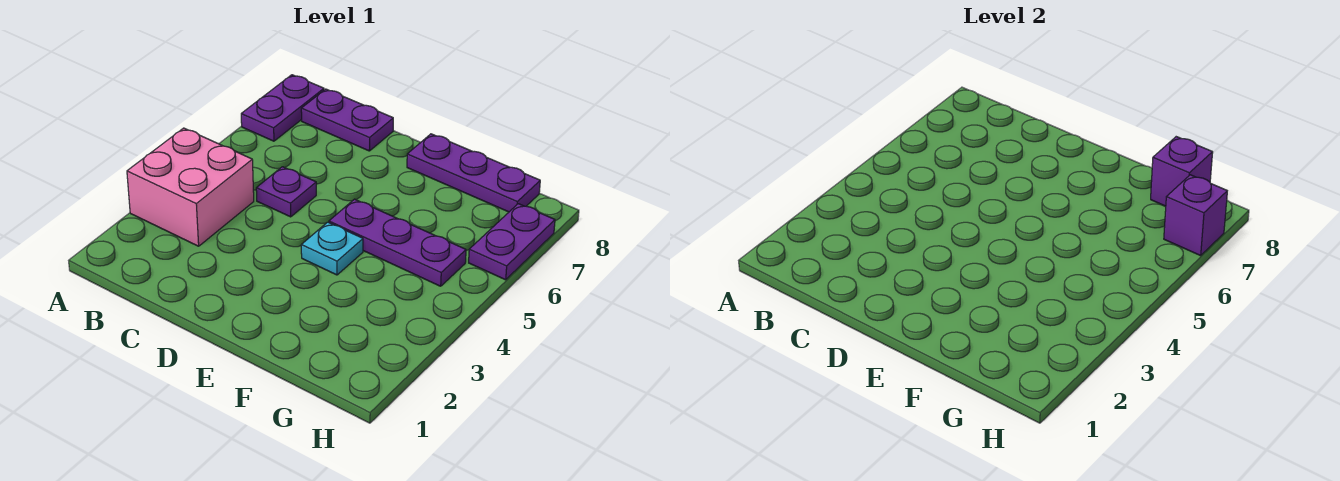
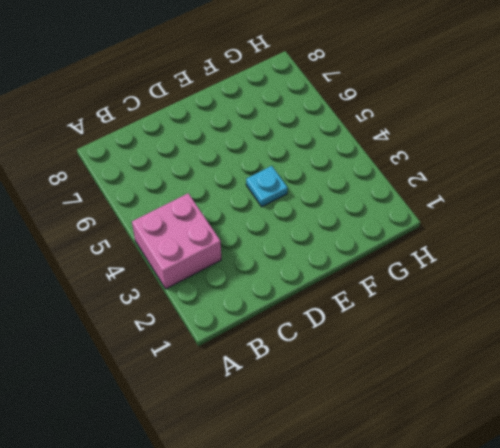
none -> purple 1x2 plate [241,75,324,141]
none -> purple 1x2 plate [301,89,393,151]

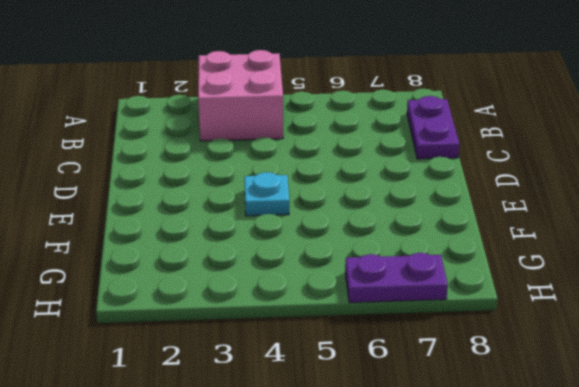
none -> purple 1x2 plate [241,75,324,141]
none -> purple 1x1 plate [256,167,316,217]

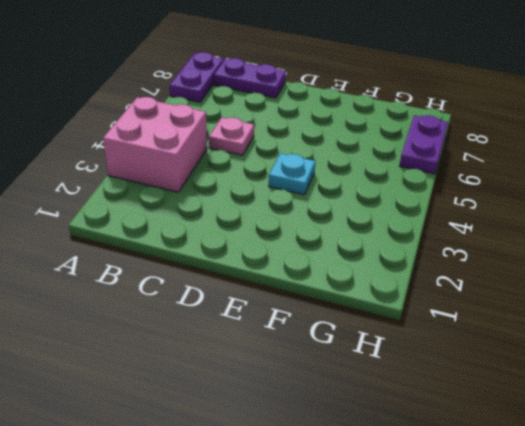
pink 1x1 plate [209,118,254,156] -> purple 1x1 plate [256,167,316,217]
none -> purple 1x3 plate [329,199,466,286]
none -> purple 1x3 plate [407,134,540,212]

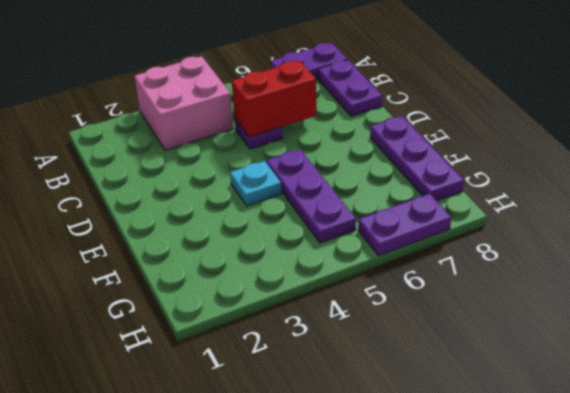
red 1x2 brick [232,61,316,137] -> none
none -> purple 1x1 brick [1151,137,1213,206]
none -> purple 1x1 brick [1164,175,1227,256]

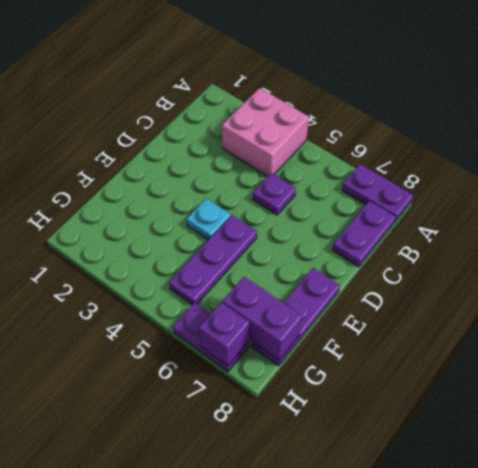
purple 1x2 brick [222,277,302,360] -> purple 1x1 brick [1151,137,1213,206]

